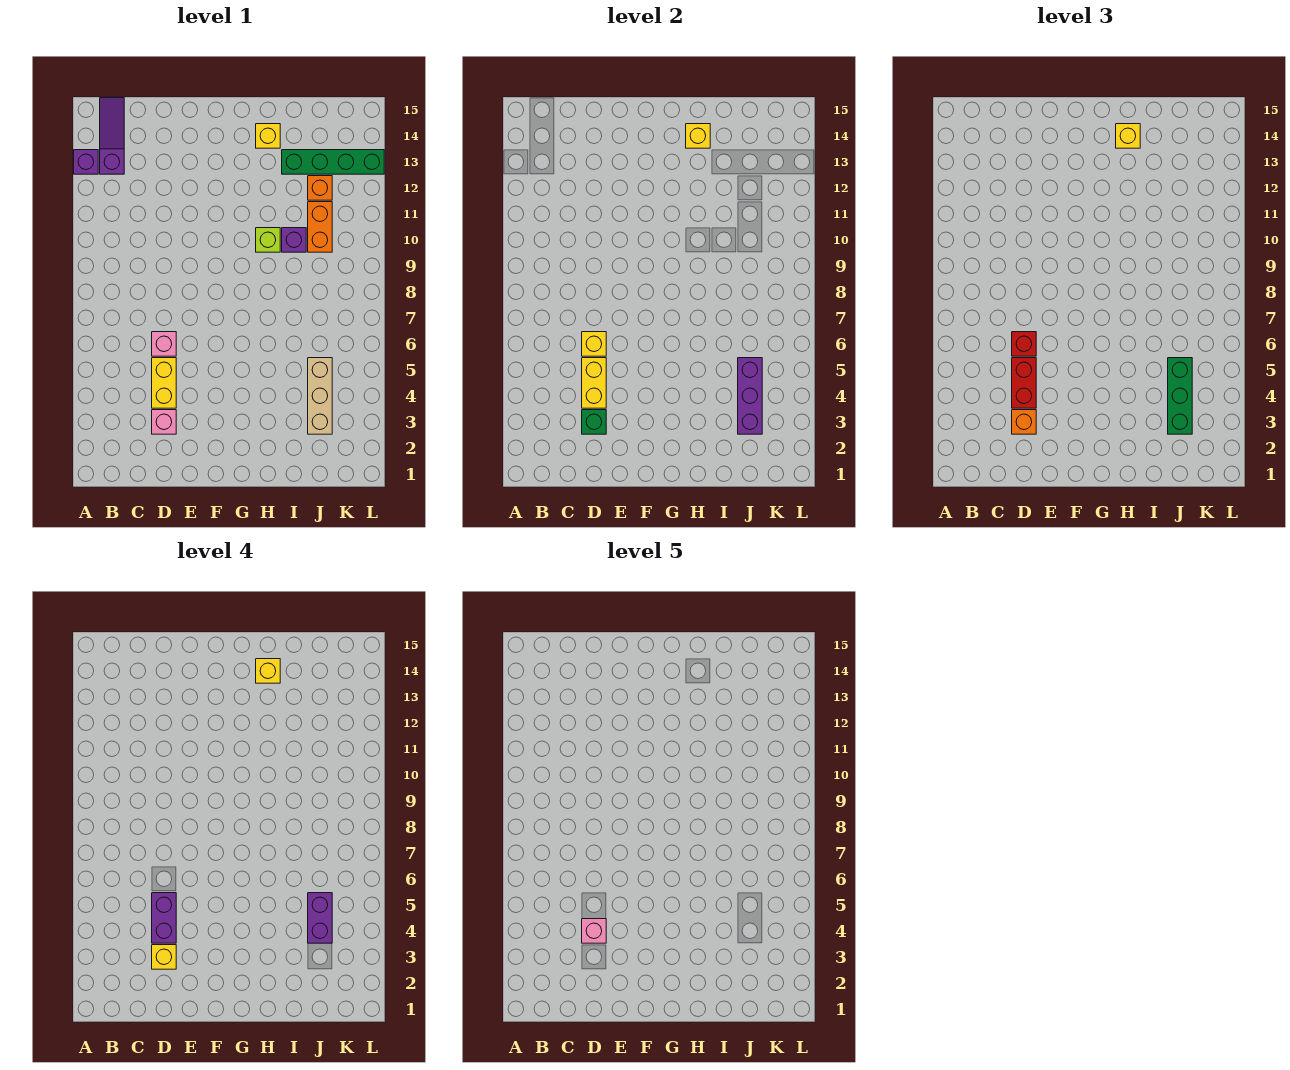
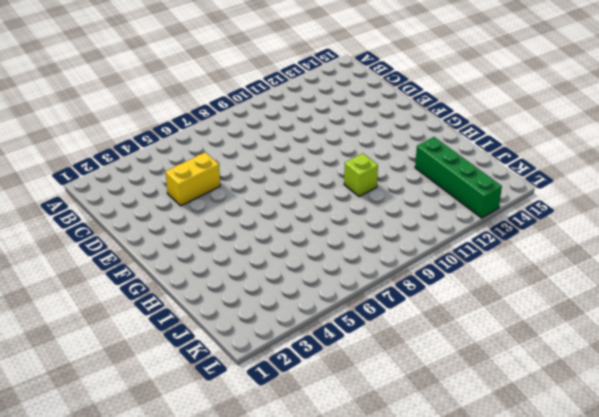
none -> purple 1x1 brick [74,150,98,174]
none -> purple 1x3 slope [100,98,124,174]
none -> pink 1x1 brick [152,410,176,434]

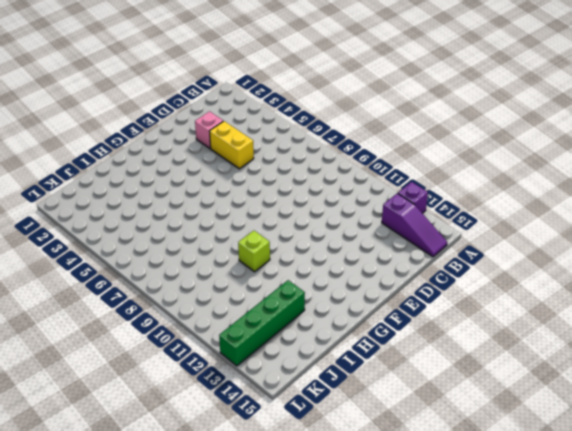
none -> pink 1x1 brick [152,332,176,356]
none -> yellow 1x1 brick [256,124,280,148]
none -> purple 1x1 brick [282,228,306,252]

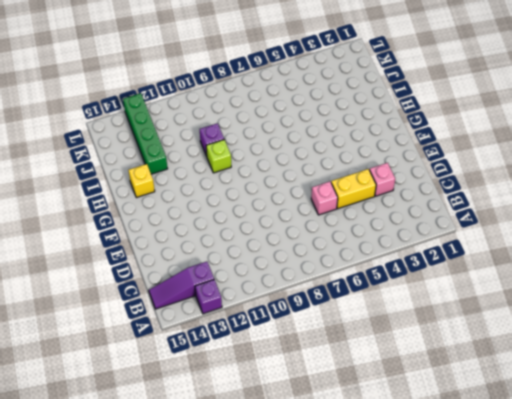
none -> tan 1x3 brick [308,358,332,434]
none -> orange 1x2 brick [308,202,332,252]
none -> orange 1x1 brick [308,176,332,200]

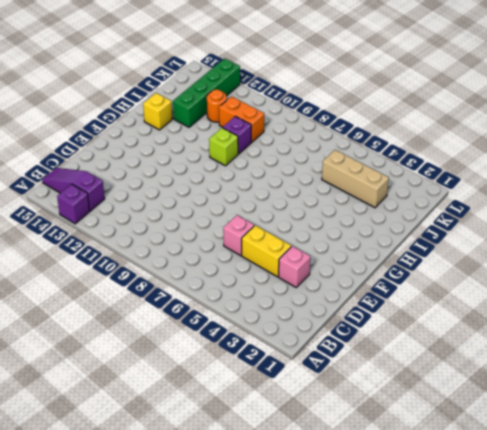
orange 1x1 round brick [207,90,227,122] -> orange 1x1 brick [308,176,332,200]
none -> green 1x1 brick [582,410,606,434]
none -> yellow 1x2 brick [582,358,606,408]
none -> yellow 1x1 brick [582,332,606,356]

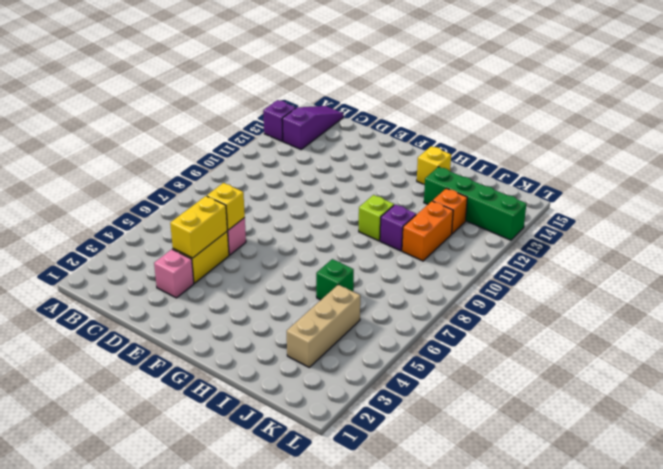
green 1x1 brick [316,259,354,300] -> green 1x1 brick moved to [582,410,606,434]
none -> yellow 1x1 brick [686,124,710,148]
none -> purple 1x3 brick [738,358,762,434]
none -> orange 1x1 brick [1012,410,1036,434]

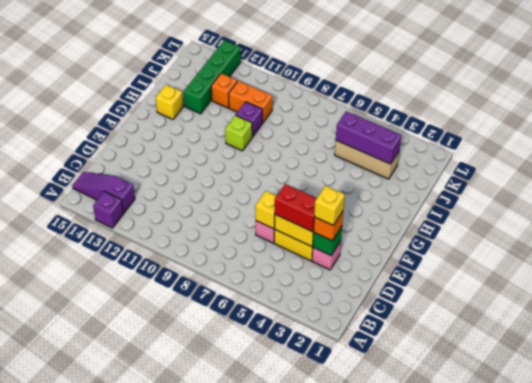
none -> yellow 1x1 brick [686,124,710,148]
none -> red 1x1 brick [1012,332,1036,356]
none -> yellow 1x1 brick [1116,124,1140,148]

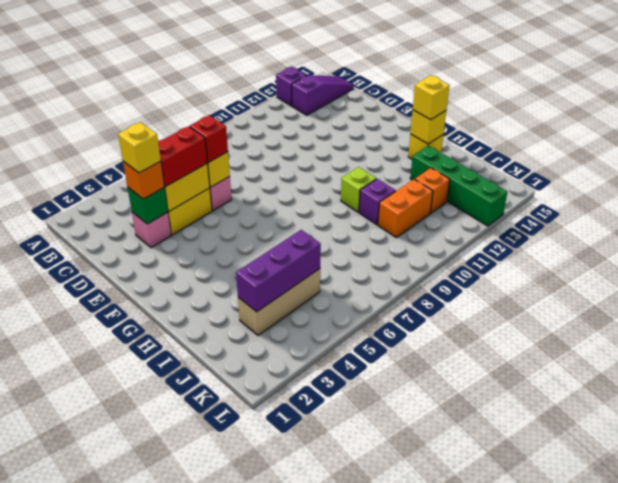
none -> green 1x3 brick [1168,358,1192,434]
none -> purple 1x2 brick [152,893,176,943]
none -> yellow 1x1 brick [256,659,280,683]

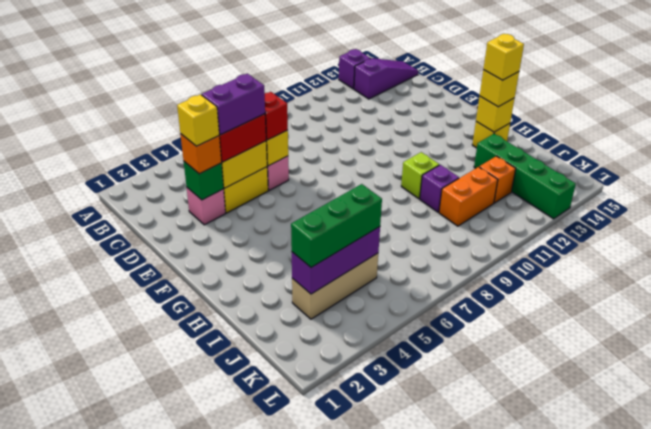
none -> purple 1x2 brick [308,893,332,943]
none -> pink 1x1 brick [582,919,606,943]

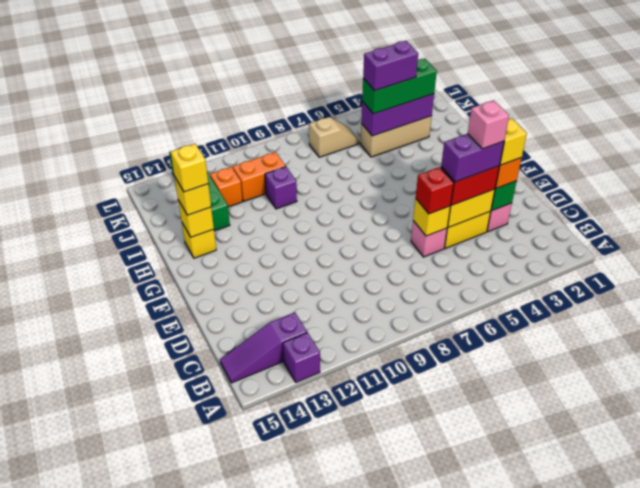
tan 1x2 slope [309,117,359,157] -> none
none -> lime 1x1 brick [256,228,280,252]

